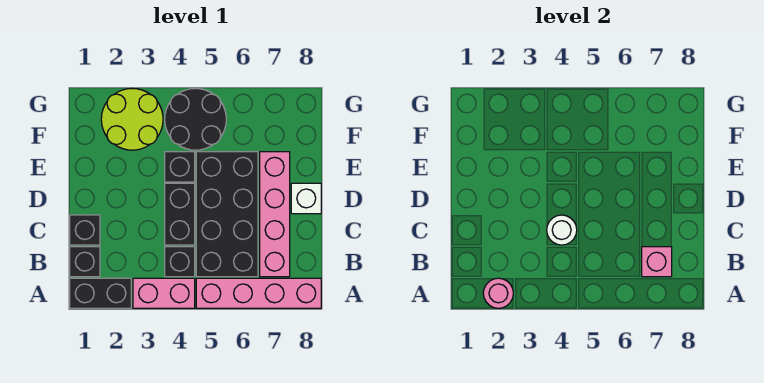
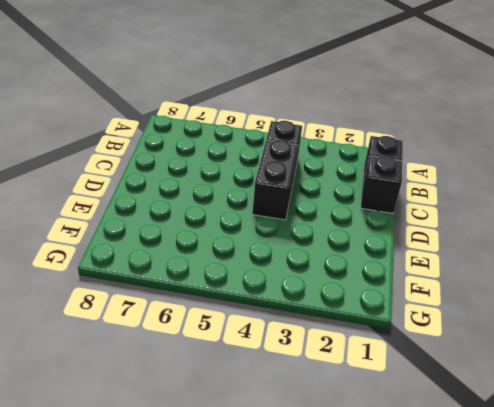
none -> black 1x2 brick [70,278,131,308]
none -> pink 1x2 brick [133,278,195,308]
none -> pink 1x4 brick [196,278,321,308]

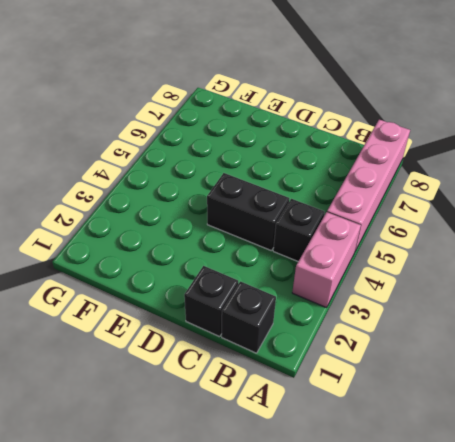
none -> black 1x2 brick [70,278,131,308]
none -> black 2x4 brick [196,152,258,277]
none -> pink 1x4 brick [260,152,290,277]

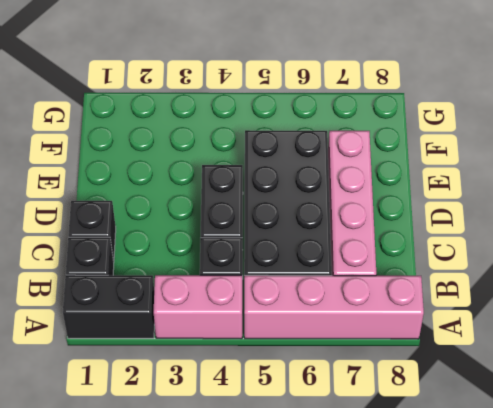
none -> white 1x1 brick [291,183,321,214]
none -> black 1x1 brick [165,152,195,182]
none -> lime 2x2 round brick [101,88,163,150]

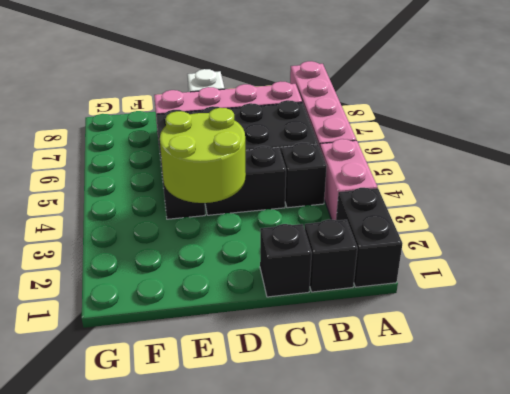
lime 2x2 round brick [160,108,246,203] -> lime 2x2 round brick moved to [101,88,163,150]
none -> black 2x2 round brick [165,88,226,150]
none -> pink 1x1 round brick [483,278,513,308]
none -> pink 1x1 brick [642,247,672,277]

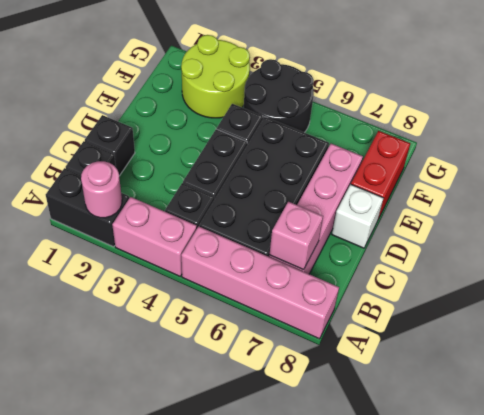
red 1x2 brick [351,131,410,219] -> none
none -> white 1x1 round brick [547,215,577,245]

